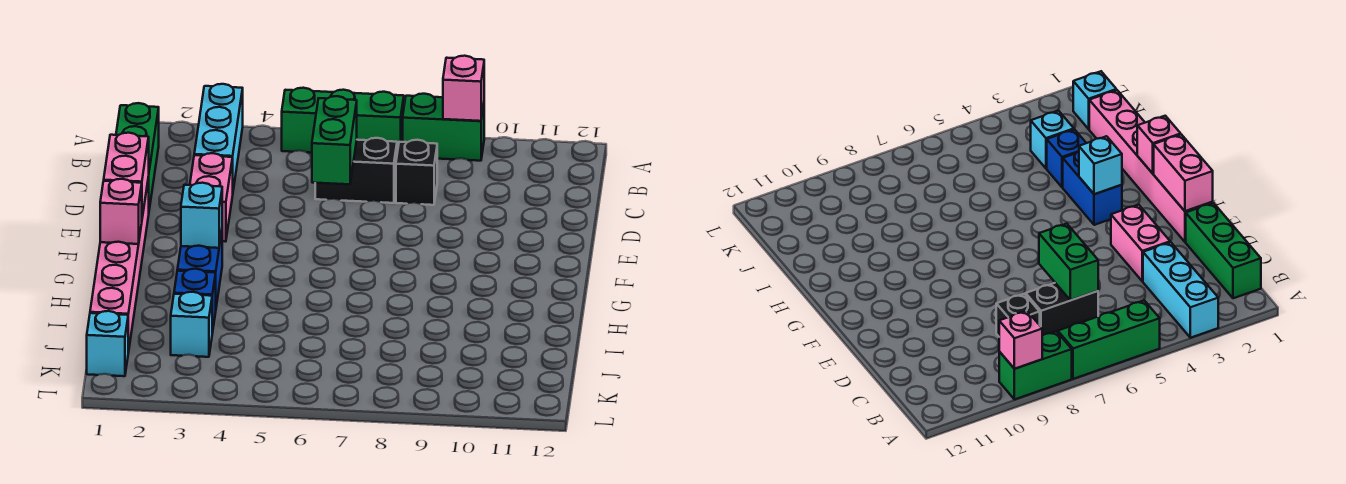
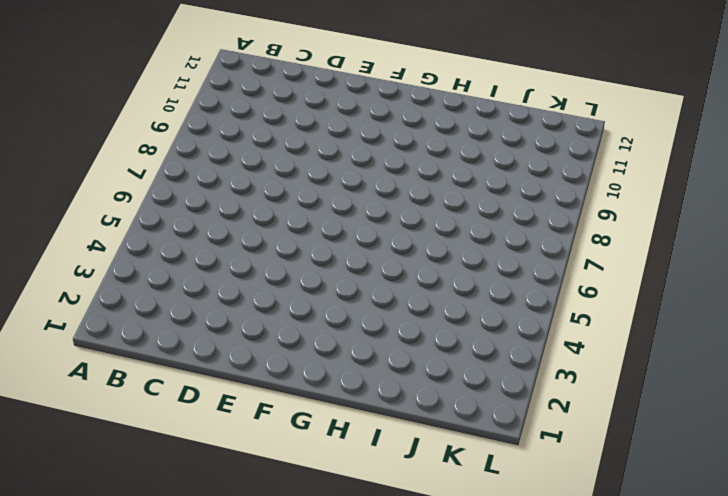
none -> cyan 1x3 brick [194,84,243,190]
none -> green 1x3 brick [282,88,404,153]
none -> green 1x2 brick [403,94,484,161]

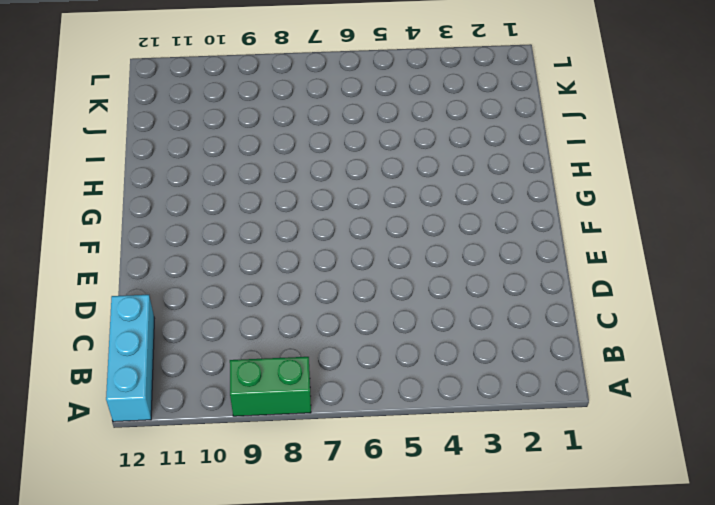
cyan 1x3 brick [106,295,154,422] -> cyan 1x3 brick moved to [194,84,243,190]
none -> green 1x3 brick [282,88,404,153]
none -> green 1x3 brick [116,103,159,209]
none -> black 1x2 brick [315,138,397,203]

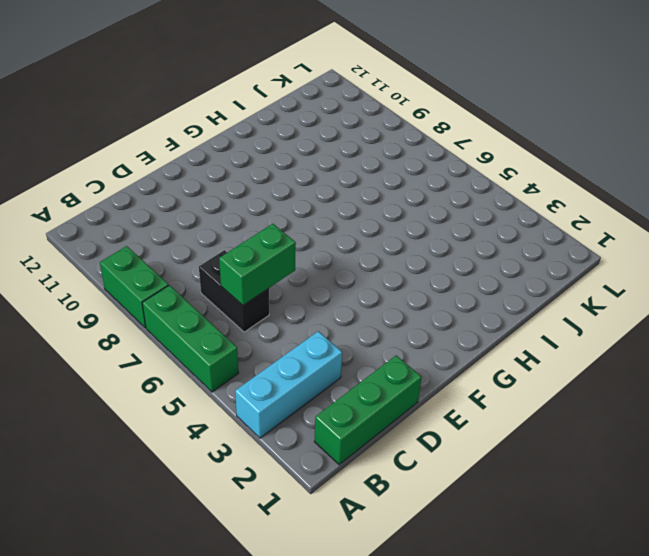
none -> black 1x1 brick [396,140,437,205]
none -> pink 1x2 brick [190,153,233,242]
none -> pink 1x6 brick [90,177,149,353]

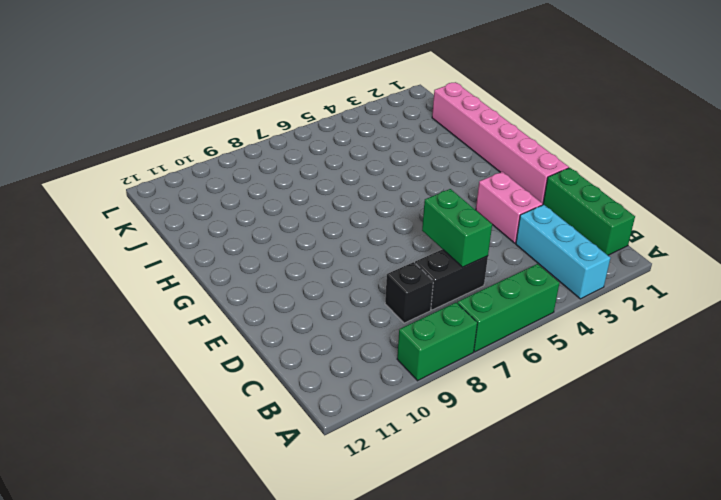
none -> blue 1x2 brick [177,232,222,306]
none -> blue 1x1 brick [174,269,216,333]
none -> cyan 1x1 brick [171,292,212,357]

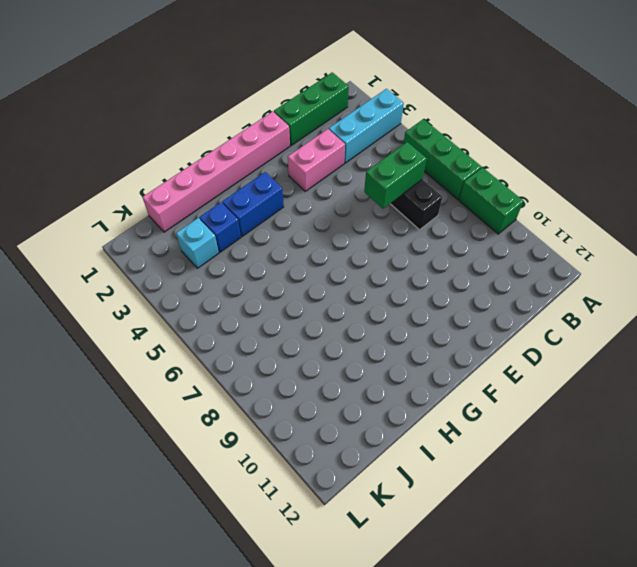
none -> black 1x1 brick [396,140,437,205]
none -> cyan 1x1 brick [87,311,128,376]
none -> pink 1x1 brick [443,56,484,121]

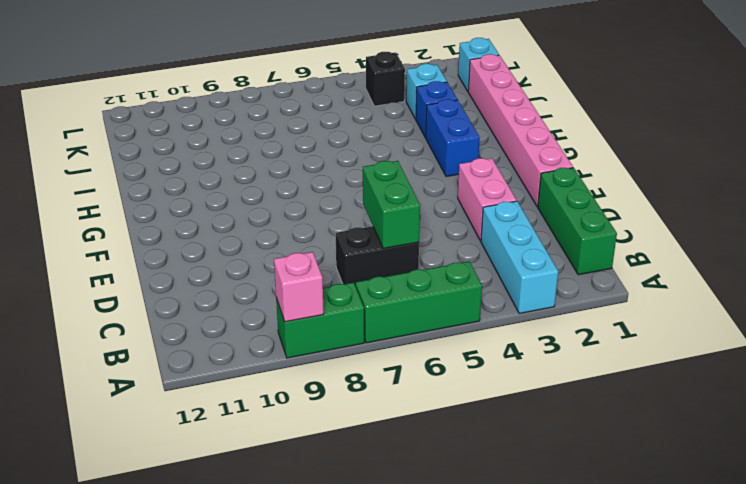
black 1x1 brick [366,52,405,106] -> black 1x1 brick moved to [396,140,437,205]
none -> pink 1x2 brick [104,133,149,217]
none -> pink 1x1 brick [100,179,142,244]
none -> cyan 1x1 brick [181,183,222,248]

